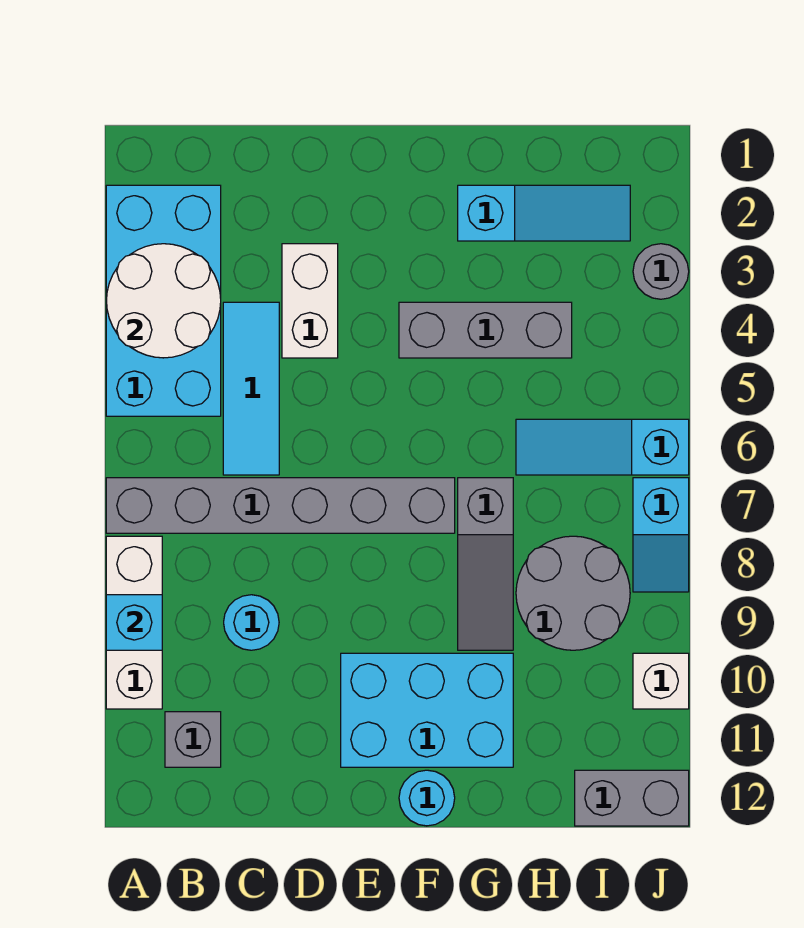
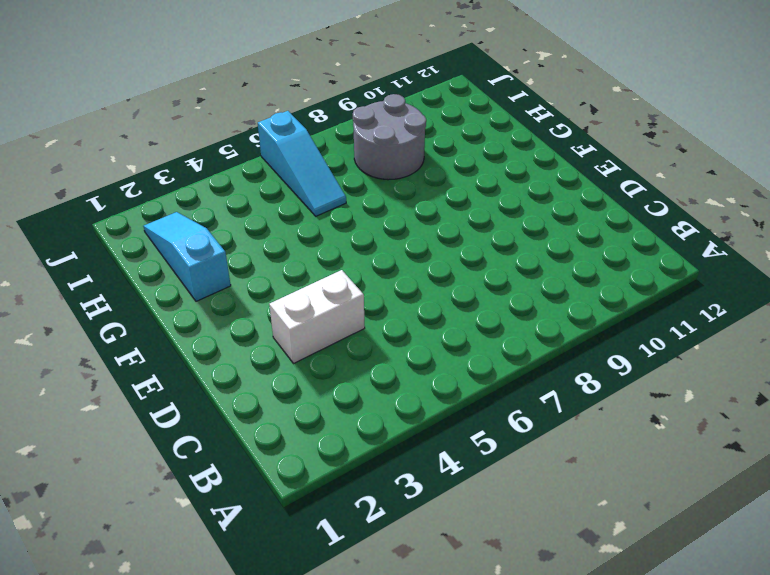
none -> cyan 2x4 brick [106,185,221,416]
none -> grey 1x6 brick [106,478,455,533]
none -> white 1x3 brick [106,536,162,709]

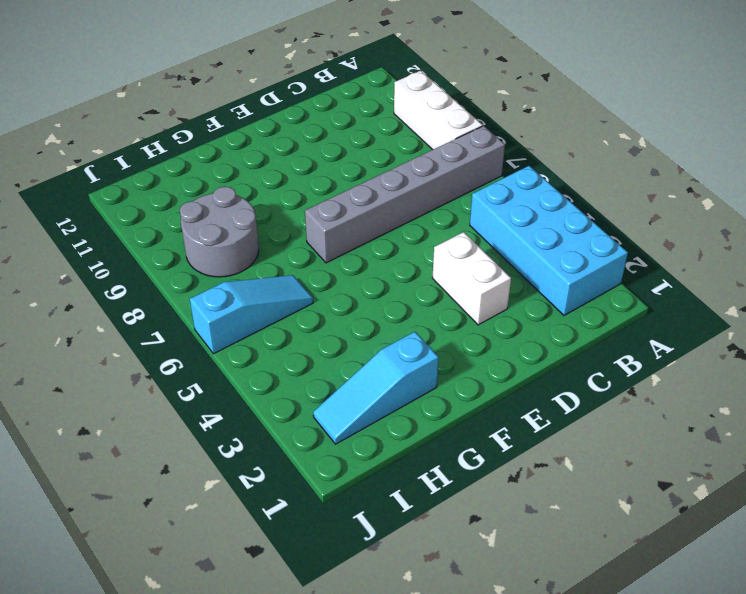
none -> grey 1x1 brick [165,712,221,767]
none -> cyan 1x3 tile [223,302,279,475]
none -> cyan 1x1 round brick [224,595,279,650]

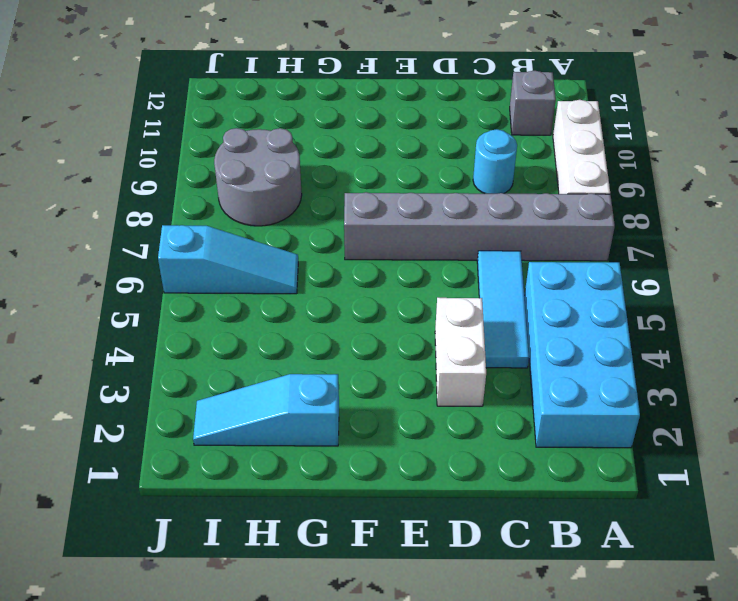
none -> cyan 2x3 brick [341,653,513,767]
none -> grey 1x3 brick [399,302,572,358]
none -> cyan 1x1 round brick [399,770,455,826]

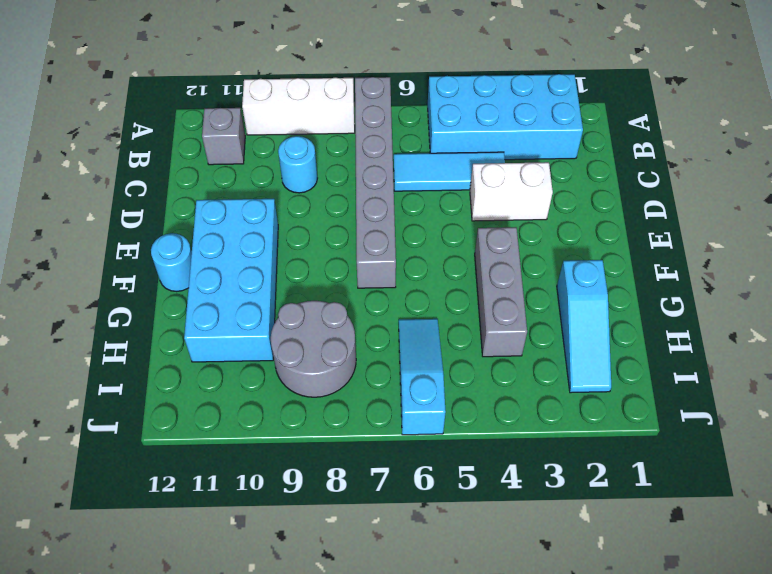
cyan 2x4 brick [184,199,278,362] -> cyan 2x3 brick [341,653,513,767]
none -> grey 1x3 slope [458,478,513,650]
none -> grey 1x2 brick [575,770,689,826]
none -> grey 1x1 round brick [633,244,689,299]

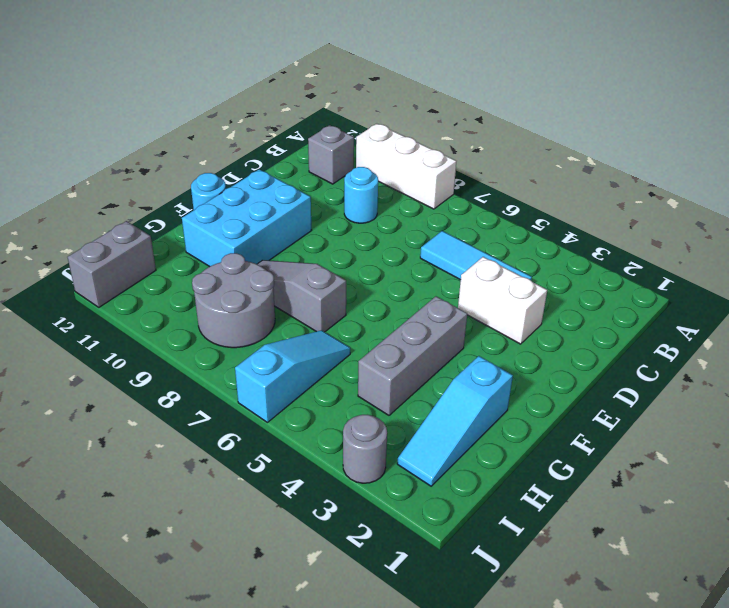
none -> cyan 2x4 brick [106,185,221,416]
none -> grey 1x6 brick [106,478,455,533]
none -> cyan 1x2 slope [633,478,689,592]

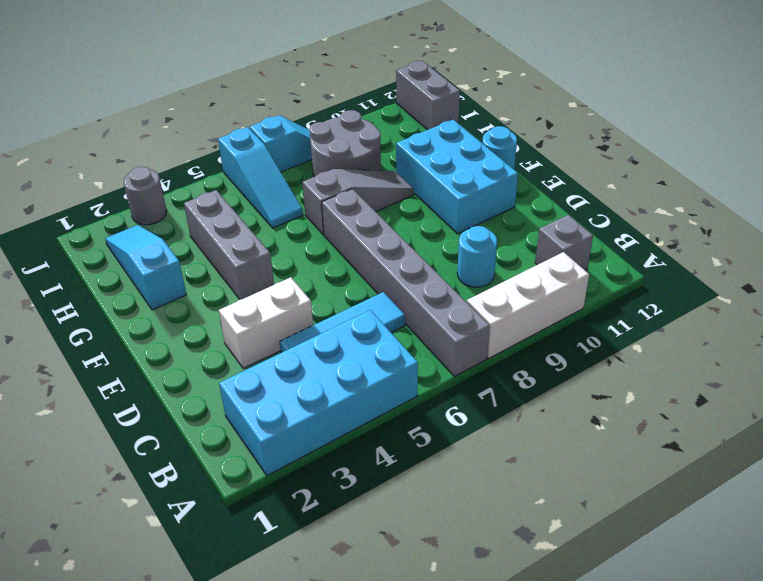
none -> white 1x1 brick [633,653,689,709]
none -> white 2x2 round brick [106,244,221,358]
none -> cyan 1x1 brick [106,595,162,650]

